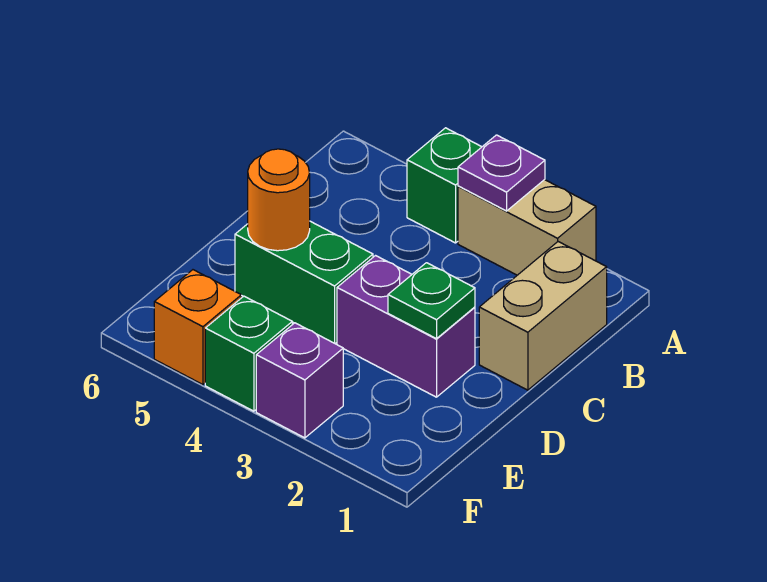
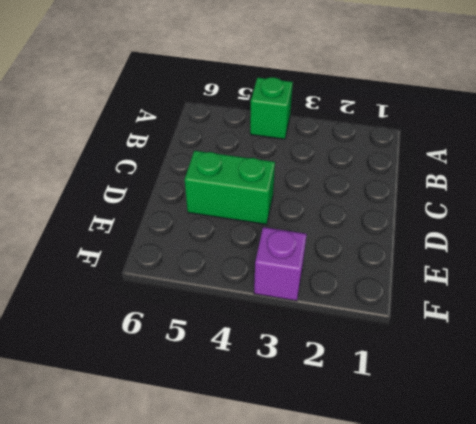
none -> tan 1x2 brick [458,180,596,275]
none -> tan 1x2 brick [479,242,607,390]

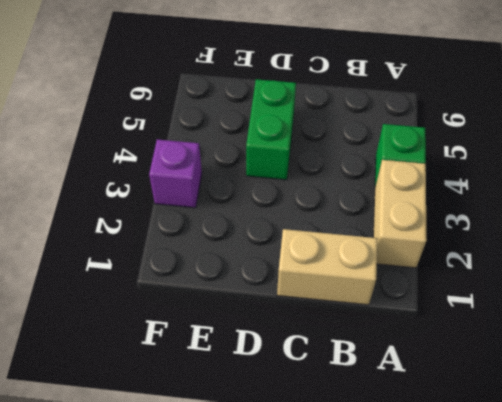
none -> purple 1x2 brick [337,256,475,397]
none -> green 1x1 brick [205,296,292,411]

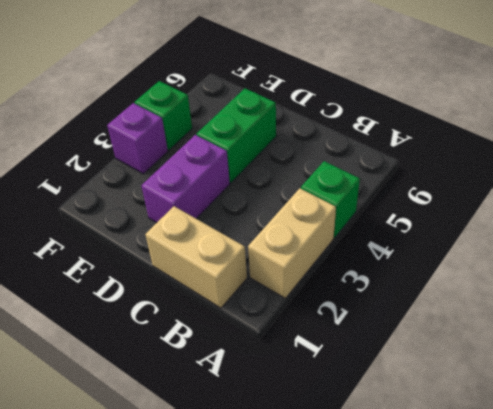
none -> orange 1x1 brick [154,270,241,385]
none -> purple 1x1 plate [458,135,545,211]

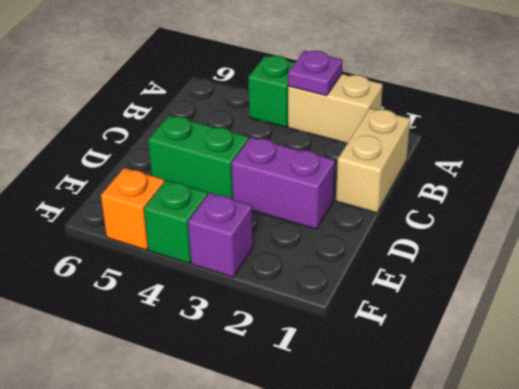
none -> green 1x1 plate [388,263,475,339]
none -> orange 1x1 round brick [248,149,310,251]

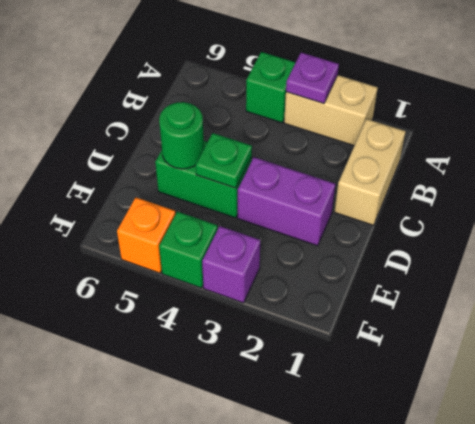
green 1x1 plate [196,133,252,188] -> green 1x1 plate moved to [388,263,475,339]
green 1x1 round brick [159,102,204,169] -> orange 1x1 round brick [248,149,310,251]

